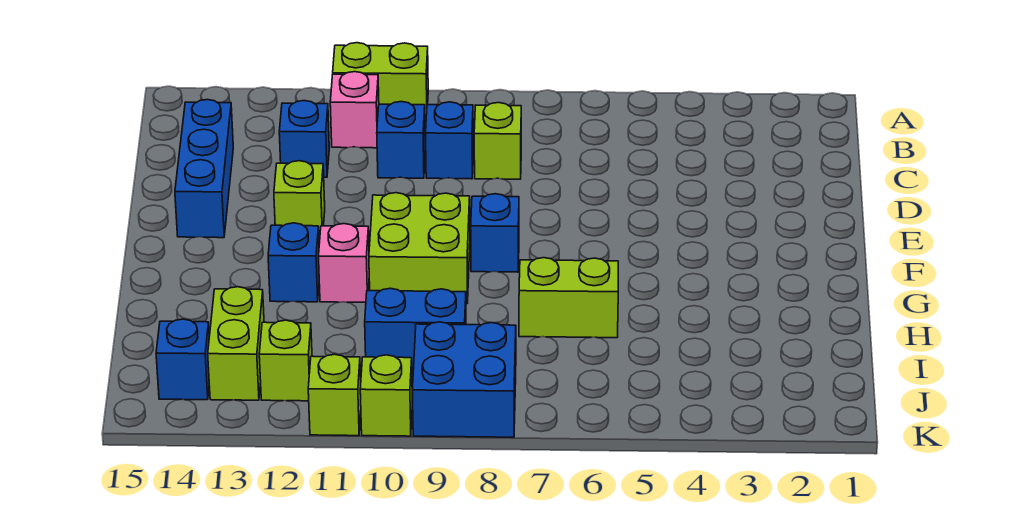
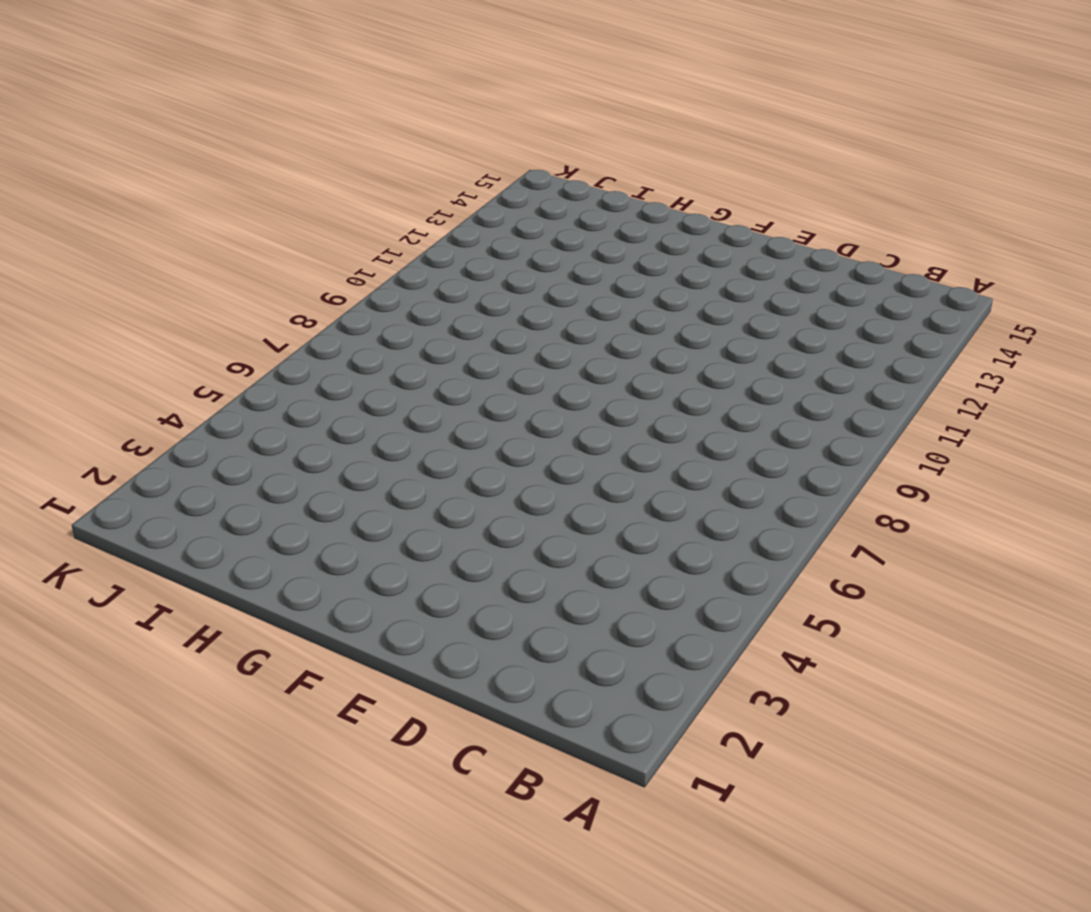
none -> lime 1x2 brick [333,43,428,119]
none -> pink 1x1 brick [330,72,379,148]
none -> lime 1x1 brick [474,103,521,179]

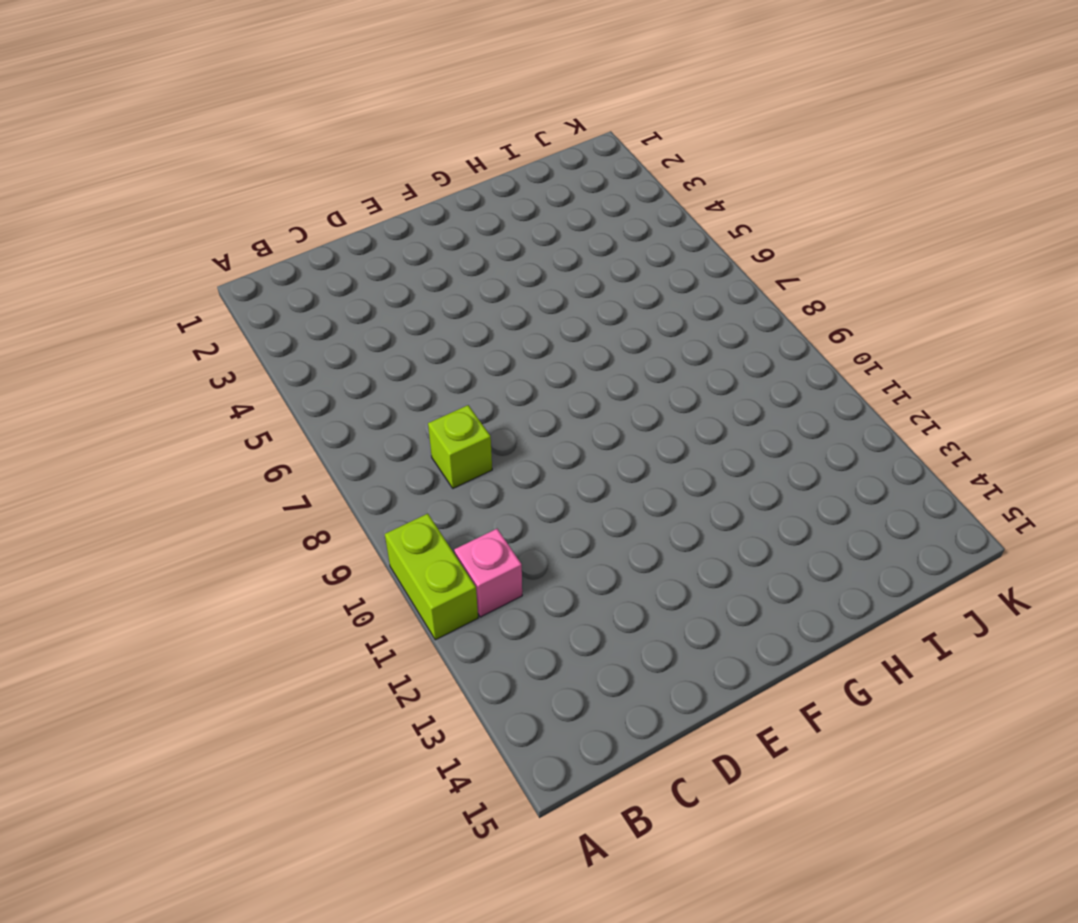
none -> blue 1x1 brick [426,102,473,179]
none -> blue 1x1 brick [377,102,425,178]
none -> blue 1x1 brick [279,101,329,177]

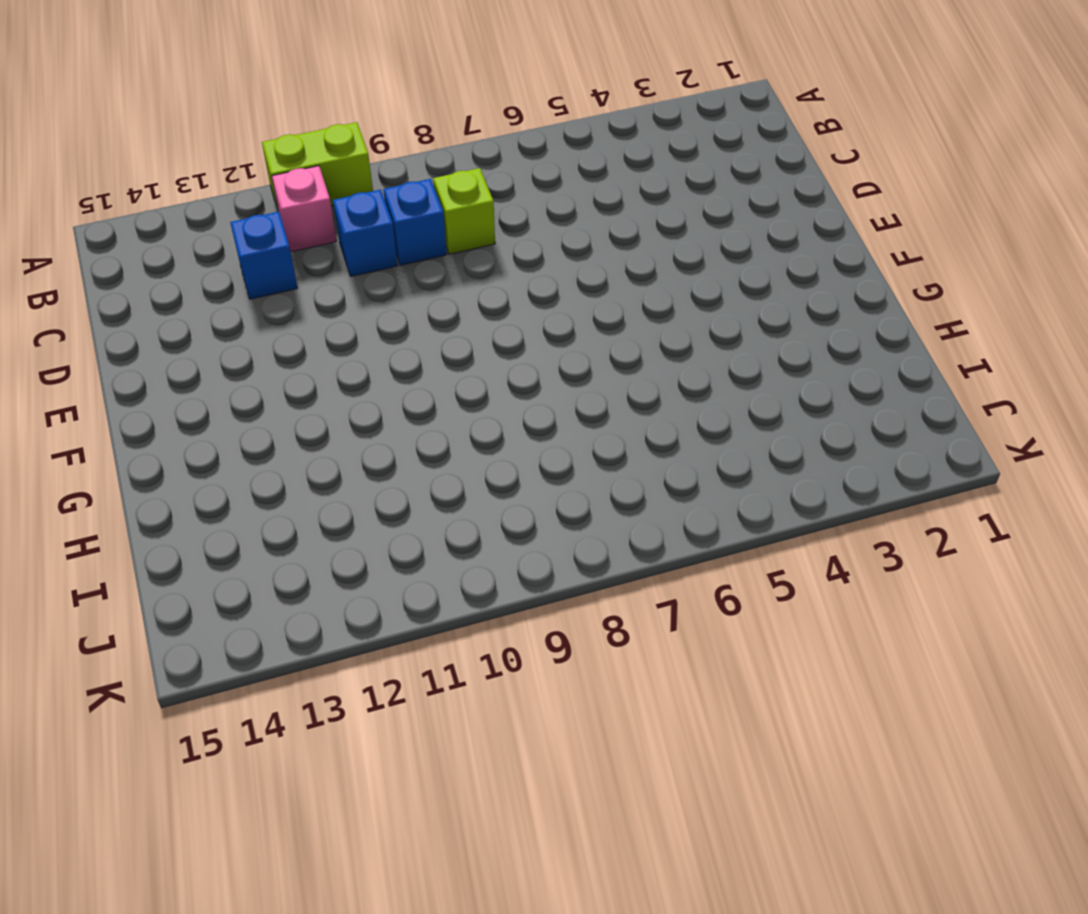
none -> blue 1x3 brick [175,100,233,238]
none -> lime 1x1 brick [274,161,325,239]
none -> blue 1x1 brick [471,194,519,272]

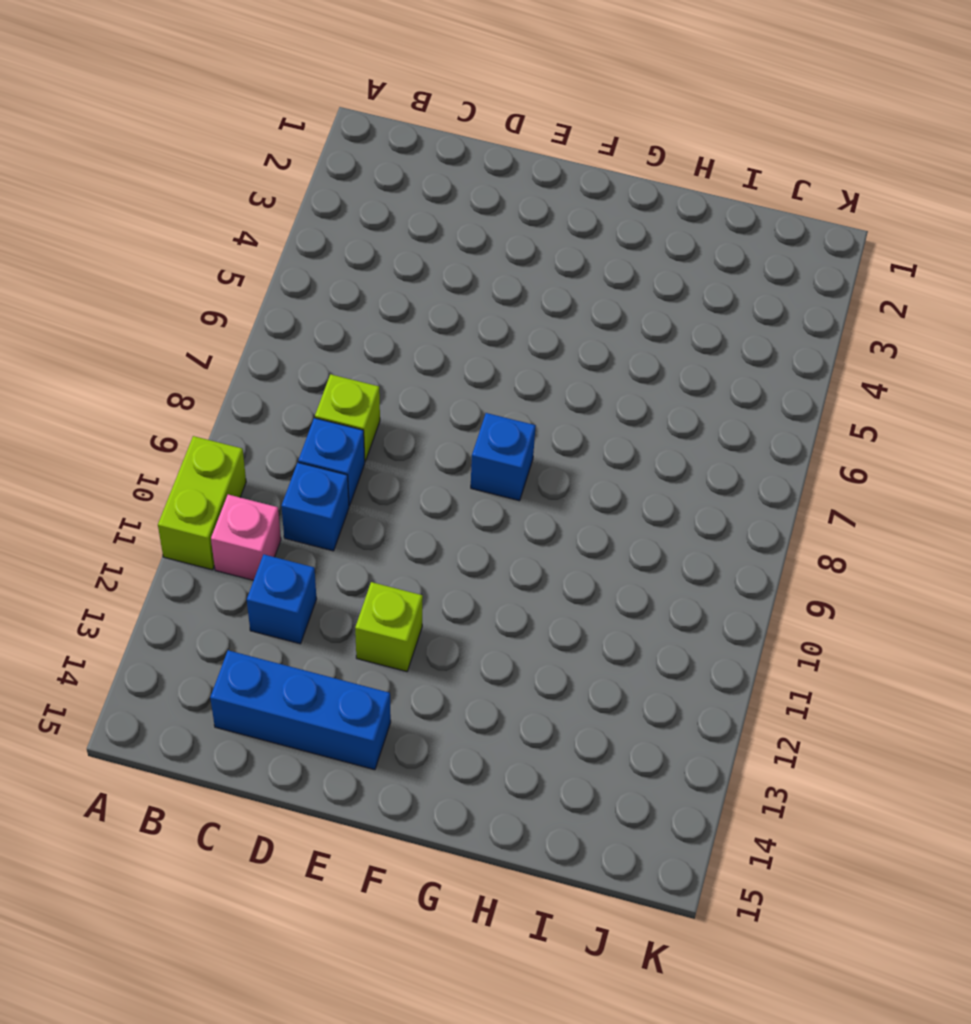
none -> lime 2x2 brick [369,193,470,304]
none -> pink 1x1 brick [319,224,369,302]
none -> blue 1x1 brick [268,223,319,302]

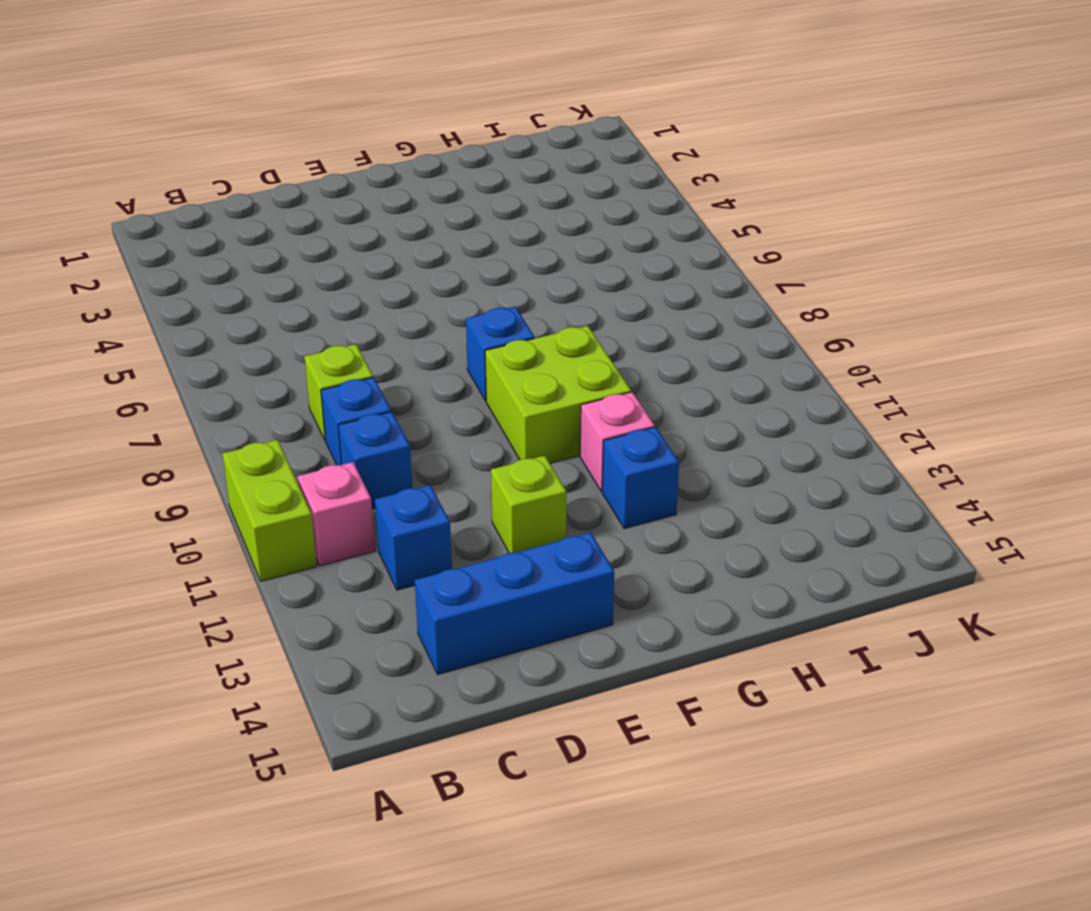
none -> lime 1x2 brick [519,258,618,338]
none -> blue 1x2 brick [365,288,466,369]
none -> lime 1x2 brick [208,287,264,400]

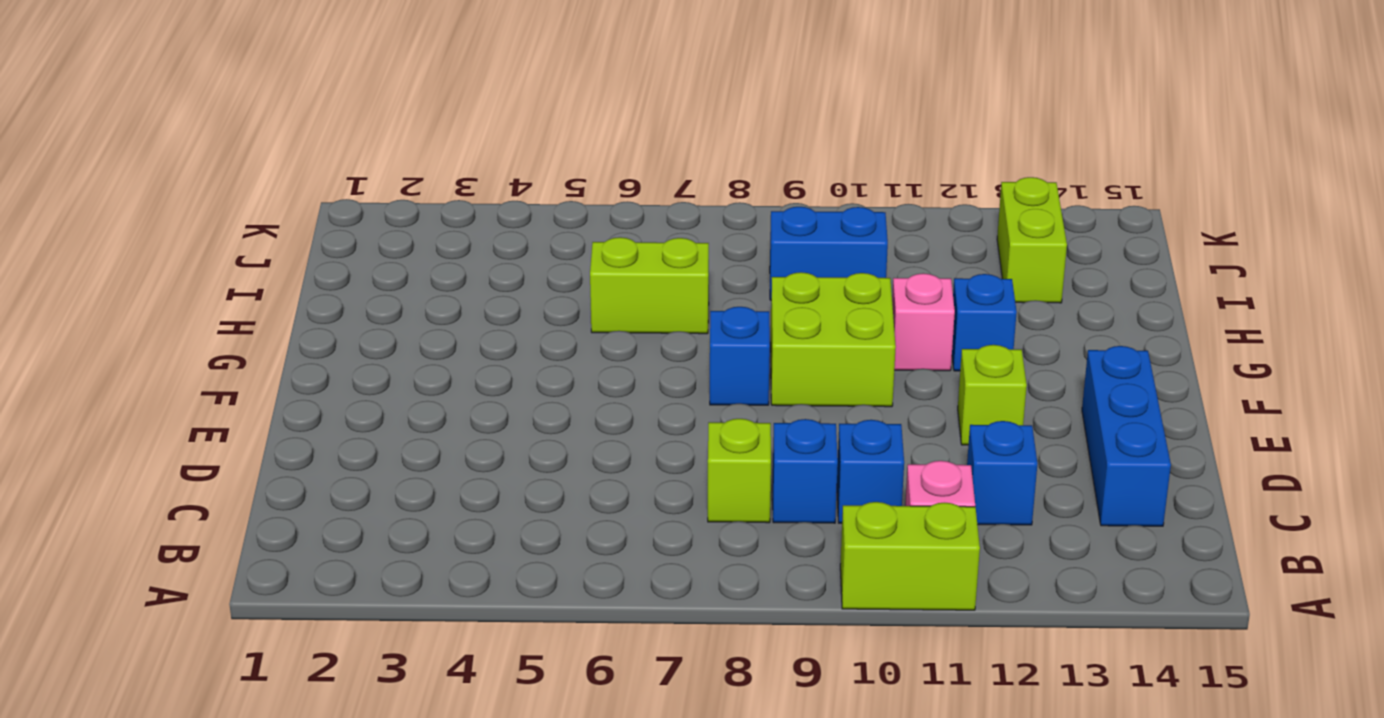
none -> blue 2x2 brick [412,322,516,437]
none -> lime 1x1 brick [259,320,312,401]
none -> blue 1x1 brick [156,319,209,400]

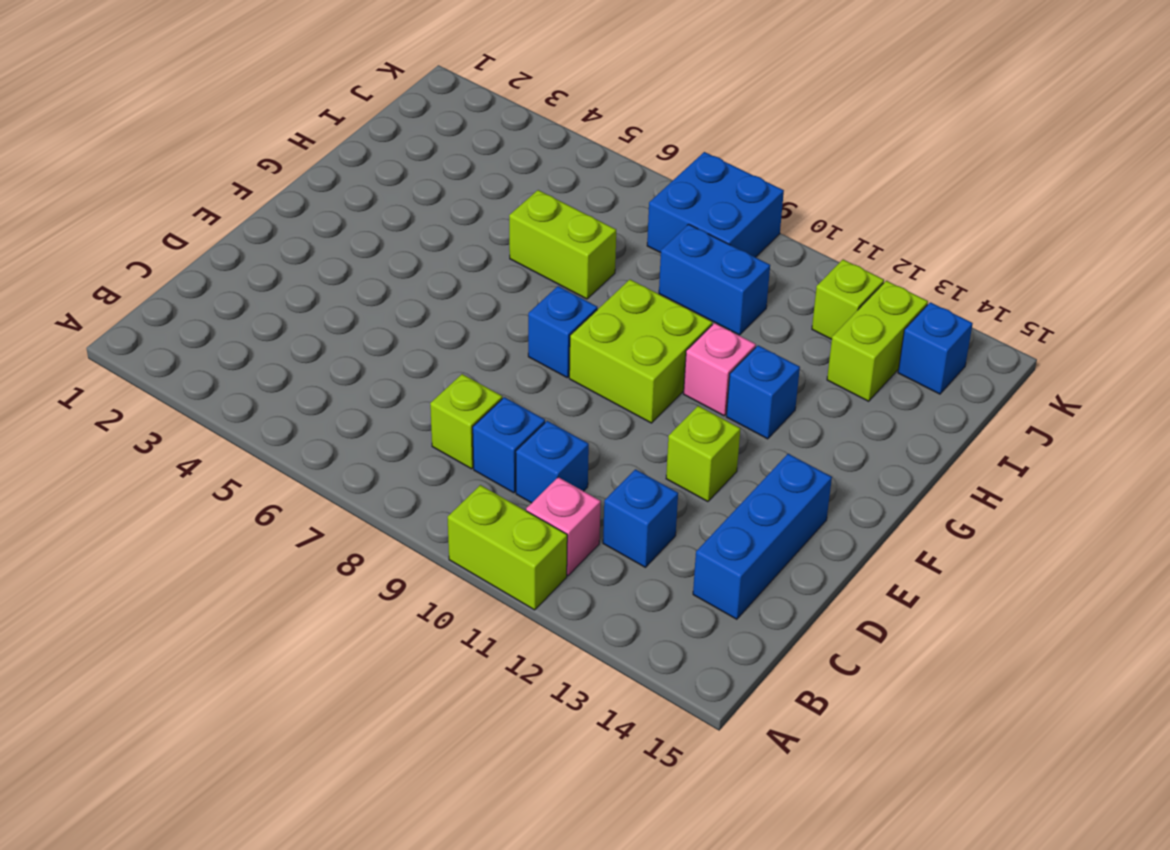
none -> lime 1x1 brick [360,355,412,436]
none -> lime 1x1 brick [308,354,361,436]

